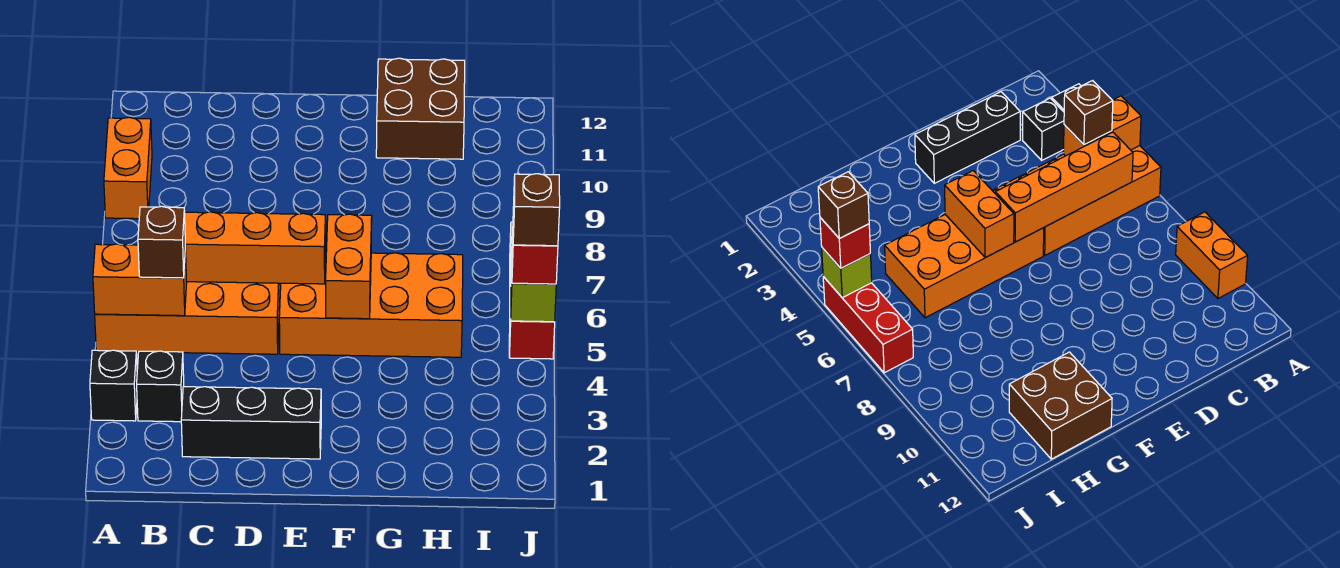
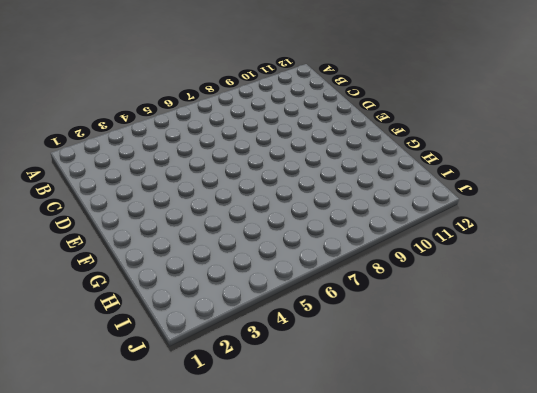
none -> black 1x1 brick [90,350,137,421]
none -> orange 2x4 brick [95,282,280,354]
none -> orange 1x2 brick [104,117,152,219]

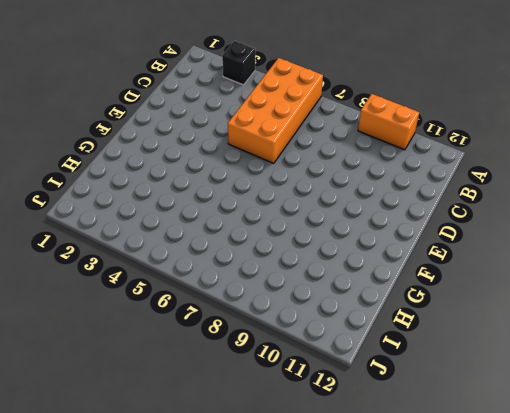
none -> black 1x1 brick [137,351,184,422]
none -> black 1x3 brick [181,387,321,459]
none -> orange 2x4 brick [279,253,463,357]

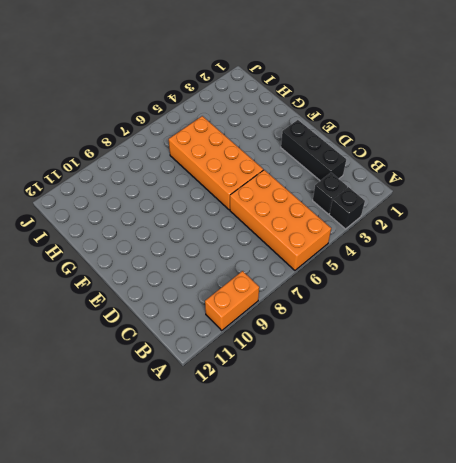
none -> brown 2x2 brick [376,58,465,159]
none -> red 1x3 brick [509,222,555,359]
none -> orange 1x2 brick [93,244,187,316]

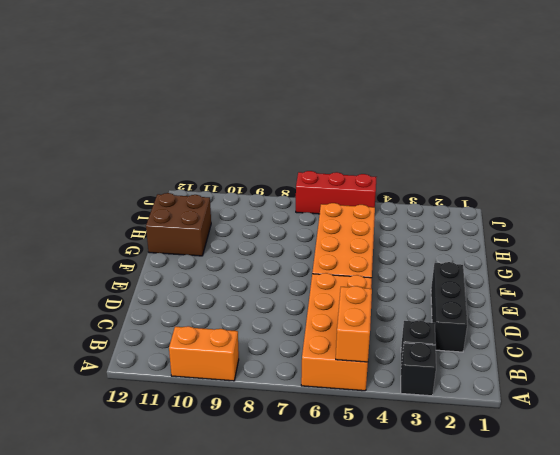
none -> orange 1x4 brick [185,212,326,284]
none -> orange 1x2 brick [326,214,372,319]
none -> lime 1x1 brick [511,266,556,322]

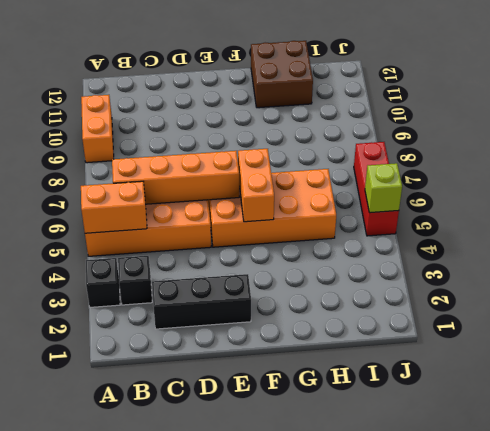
none -> brown 1x1 brick [138,206,185,278]
none -> red 1x1 brick [512,236,558,284]
none -> brown 1x1 brick [513,174,560,246]

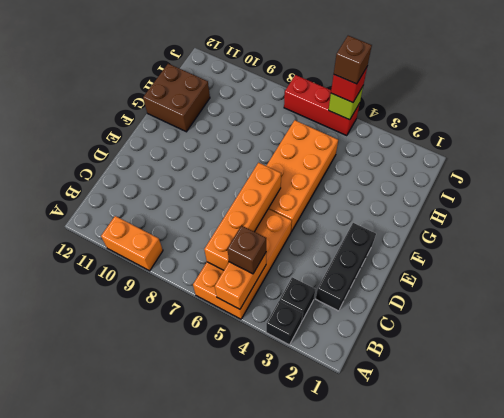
none -> orange 1x2 brick [326,214,372,319]

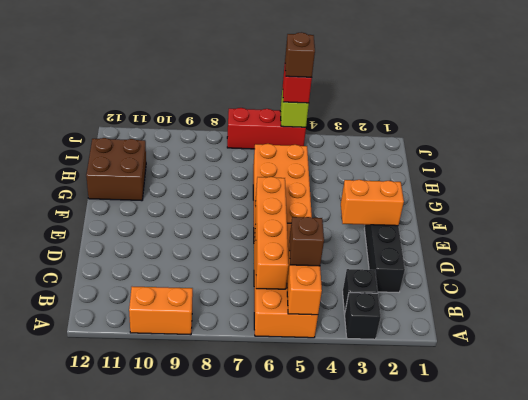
orange 1x2 brick [341,180,404,226] -> orange 1x2 brick moved to [326,214,372,319]

